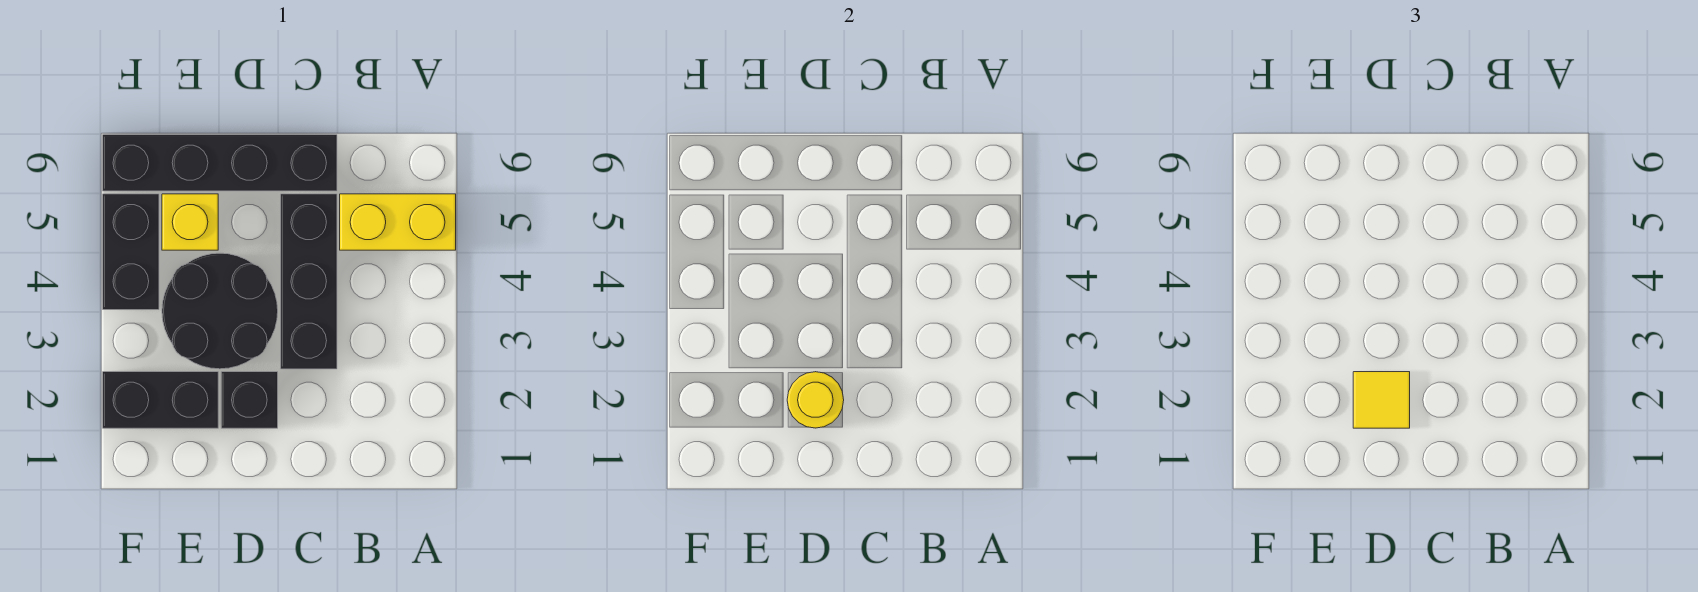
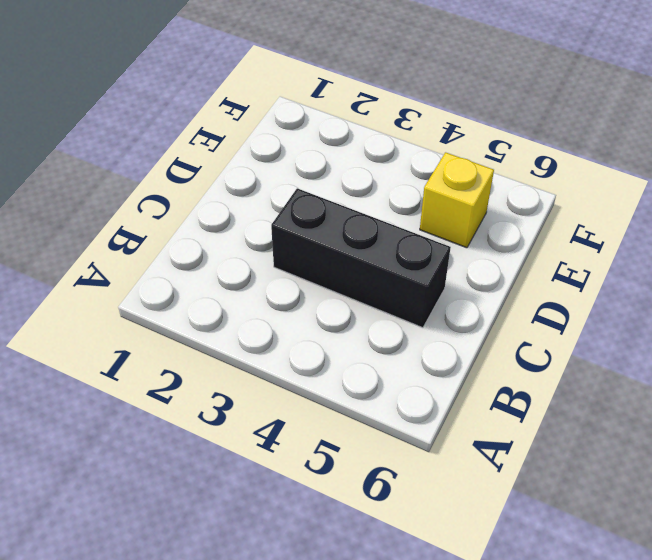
none -> yellow 1x2 brick [340,194,456,250]
none -> black 1x4 brick [103,135,337,191]

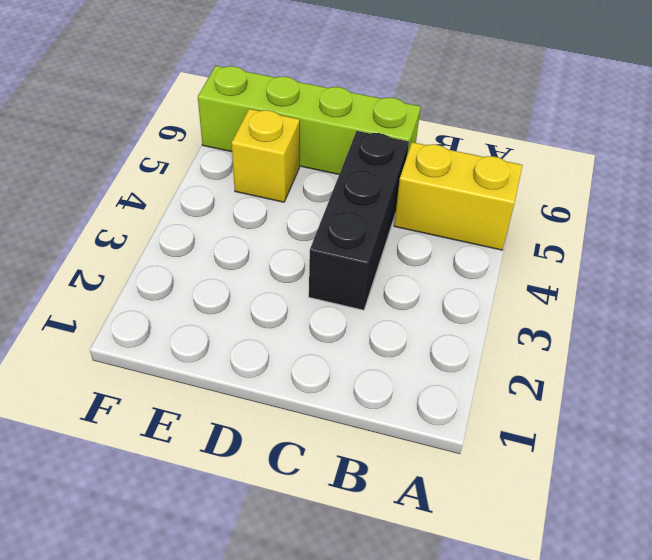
lime 1x4 brick [198,66,421,174] -> black 1x4 brick [103,135,337,191]
none -> black 1x1 brick [221,372,278,428]
none -> black 2x2 round brick [162,253,278,369]

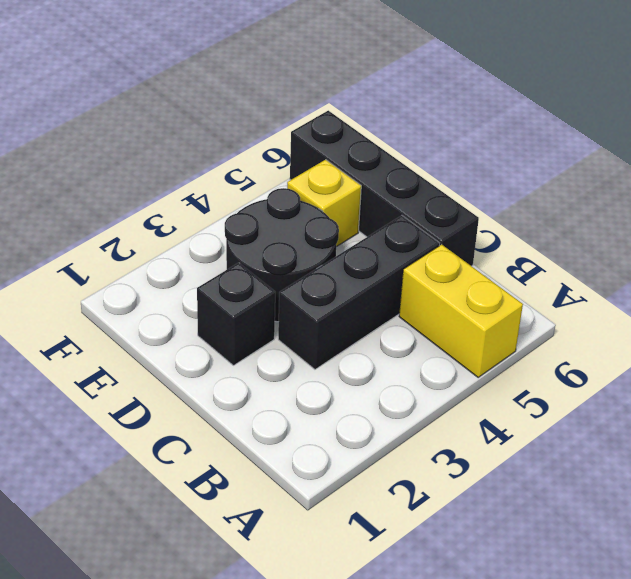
none -> black 1x2 brick [103,372,218,428]
none -> black 1x2 brick [103,194,159,310]

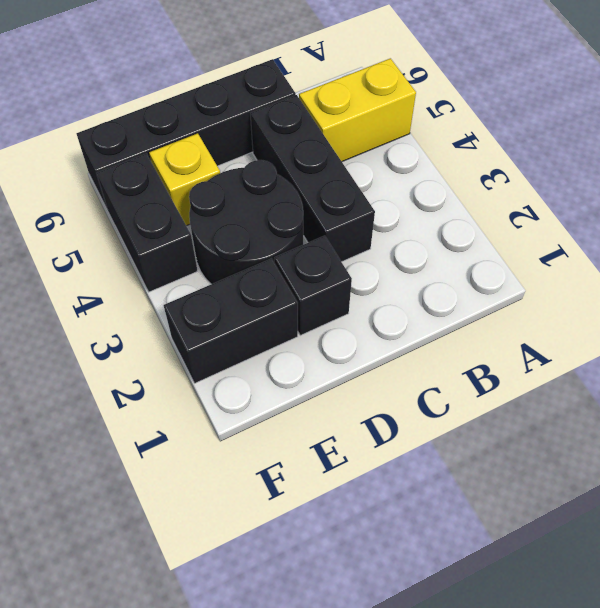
none -> yellow 1x1 round brick [787,372,844,428]
none -> yellow 1x1 tile [1353,372,1410,428]

